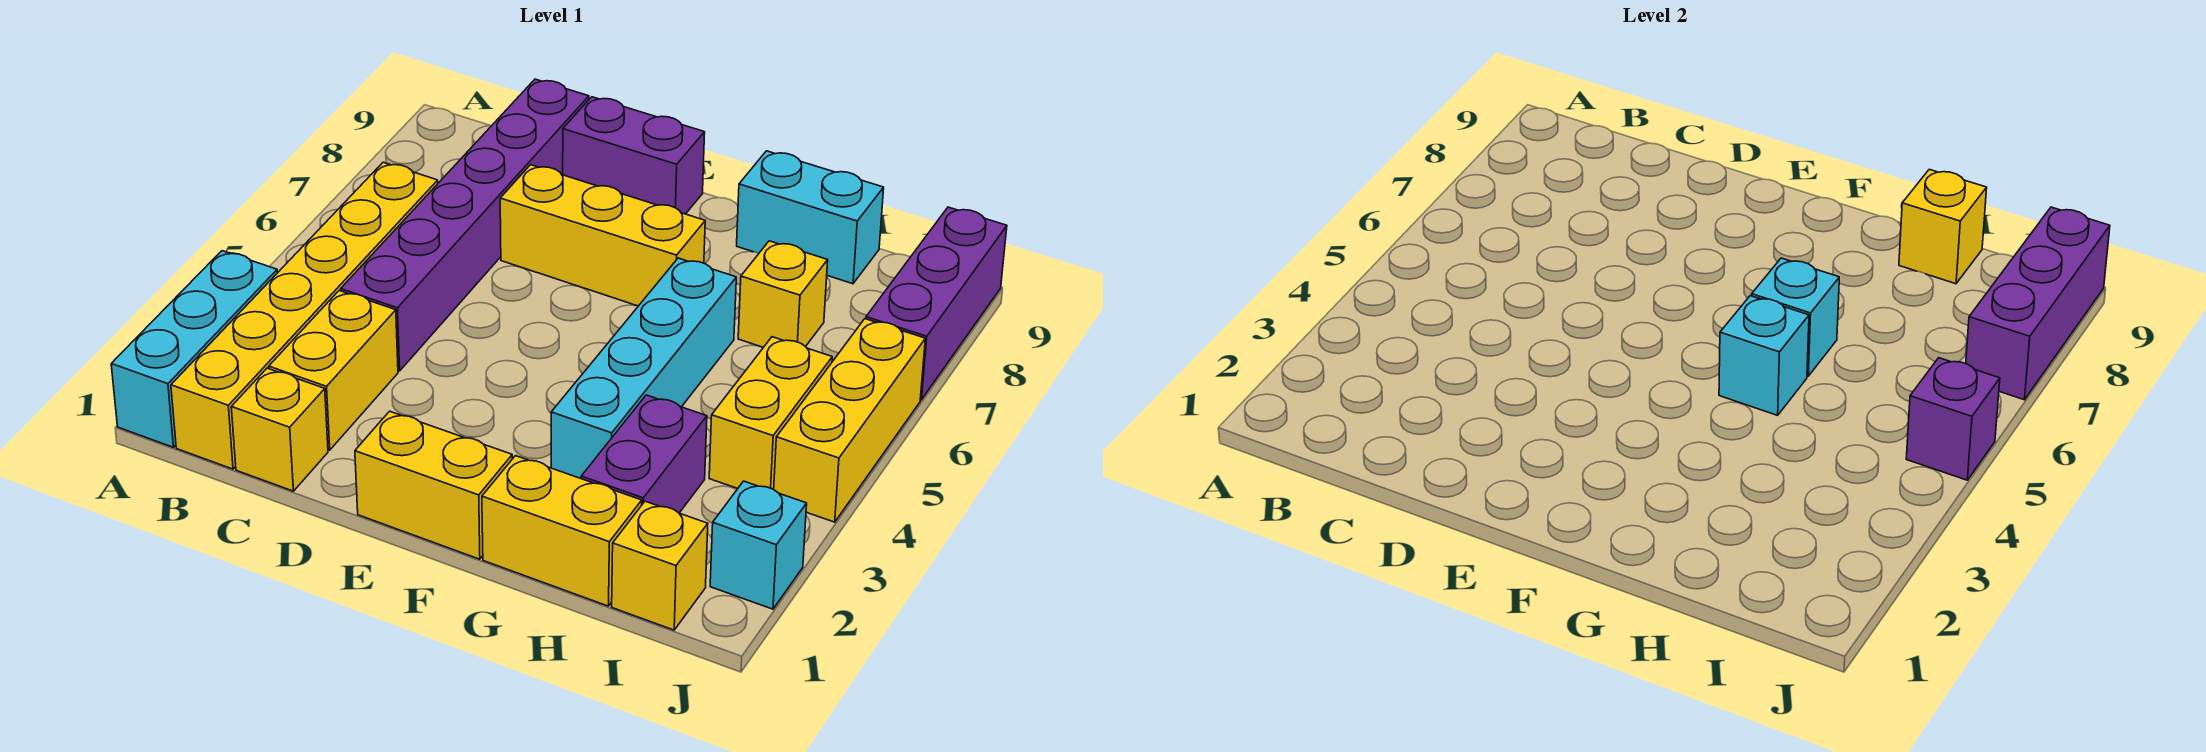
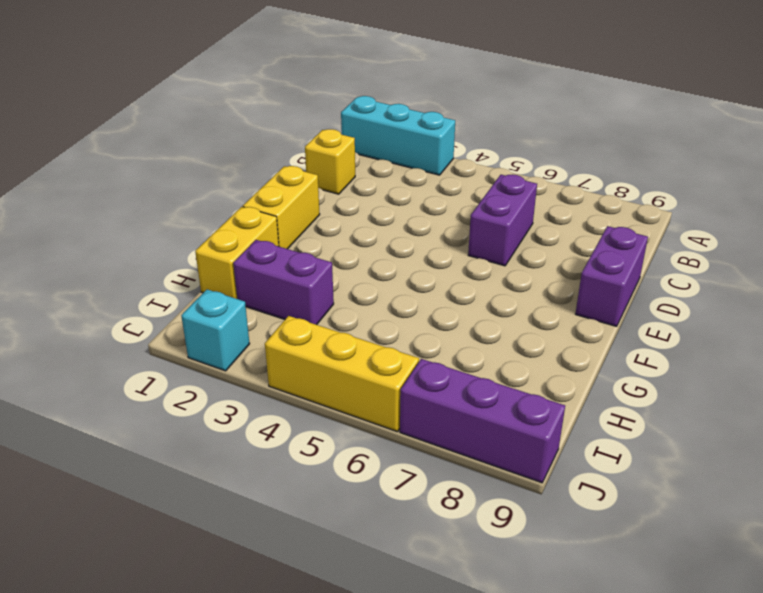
purple 1x2 brick [468,175,537,266] -> purple 1x6 brick [341,79,589,371]
none -> yellow 1x6 brick [171,162,438,469]
none -> yellow 1x2 brick [269,291,398,450]
none -> yellow 1x3 brick [500,165,705,306]

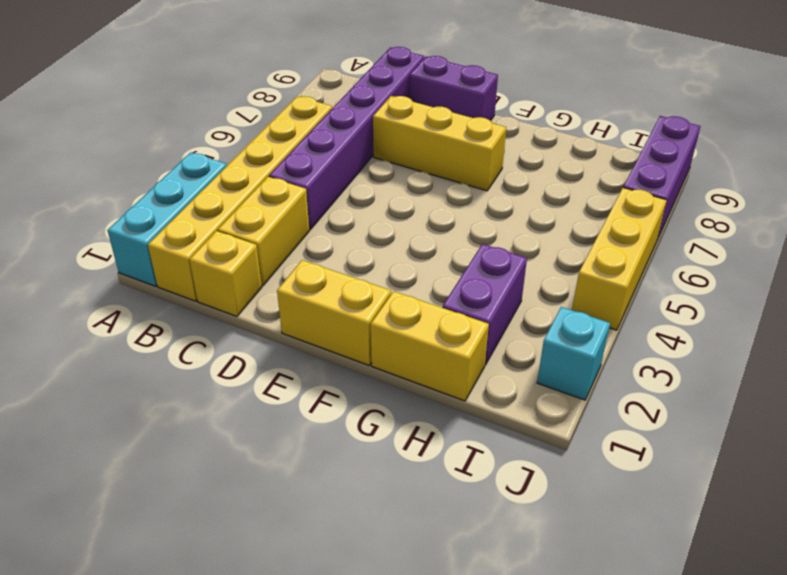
none -> cyan 1x4 brick [551,258,736,478]
none -> cyan 1x2 brick [737,151,884,284]
none -> yellow 1x1 brick [738,241,828,347]

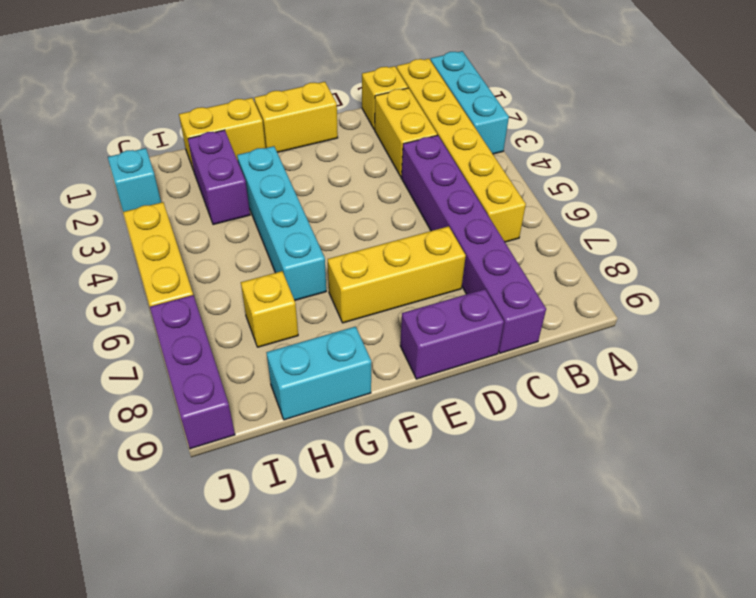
none -> yellow 1x1 brick [612,501,708,630]
none -> yellow 1x2 brick [709,337,832,489]
none -> cyan 1x1 brick [1719,296,1809,415]

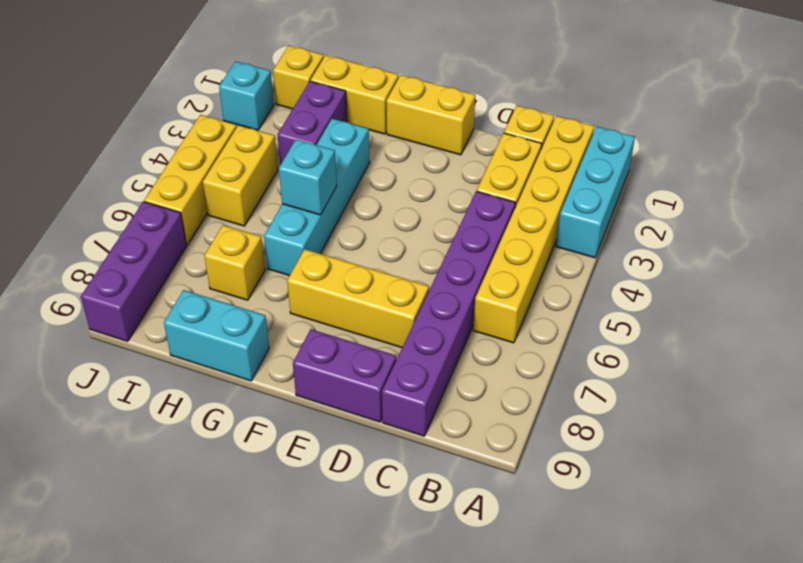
none -> cyan 1x1 brick [1752,258,1839,376]
none -> yellow 1x1 brick [1899,169,1987,284]
none -> purple 1x1 brick [1906,358,2000,480]

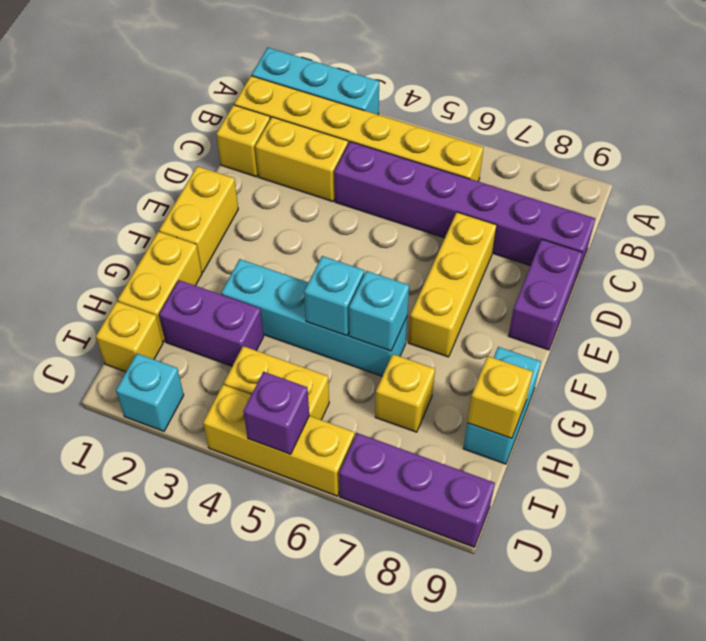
none -> purple 1x3 brick [1966,207,2110,400]

